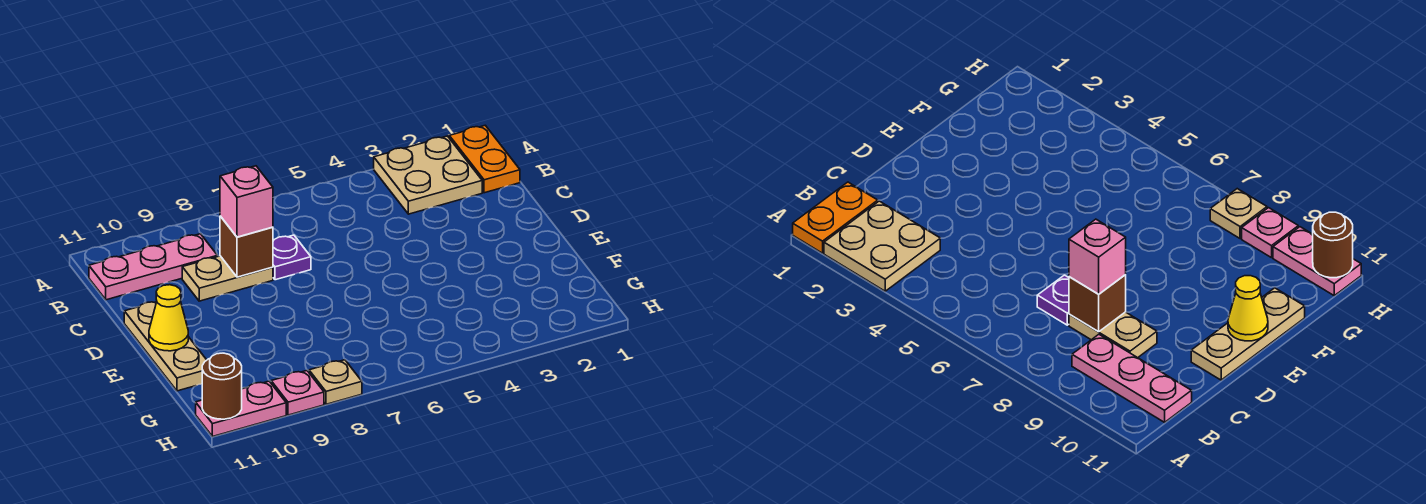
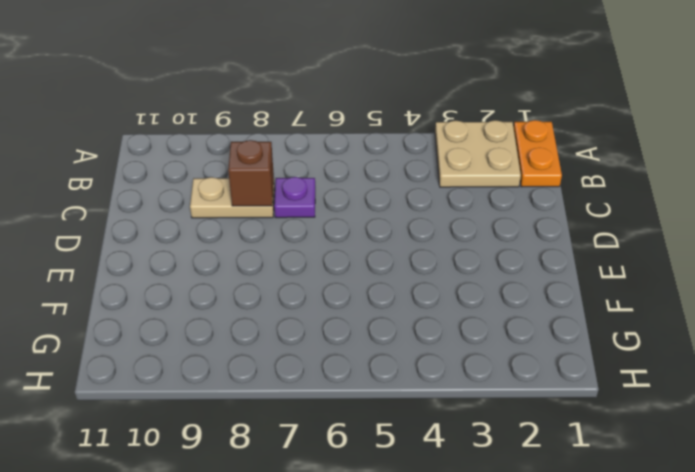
none -> pink 1x3 plate [89,234,217,300]
none -> tan 1x3 plate [124,302,206,391]
none -> tan 1x1 plate [309,360,362,404]

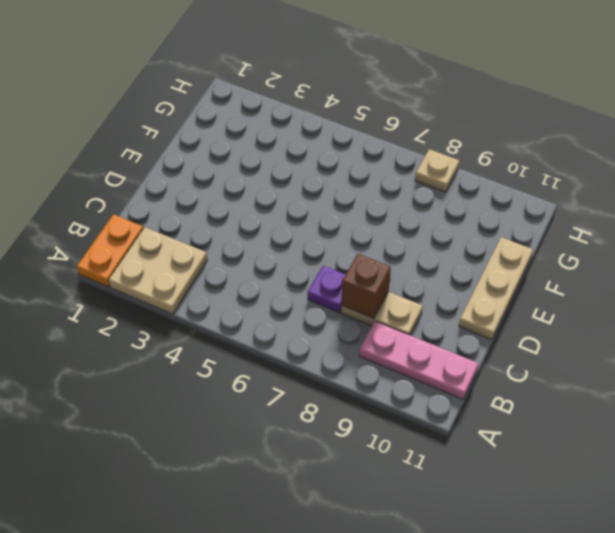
none -> pink 1x1 plate [271,371,324,415]
none -> pink 1x2 plate [196,381,286,437]
none -> yellow 1x1 cone [149,285,188,351]

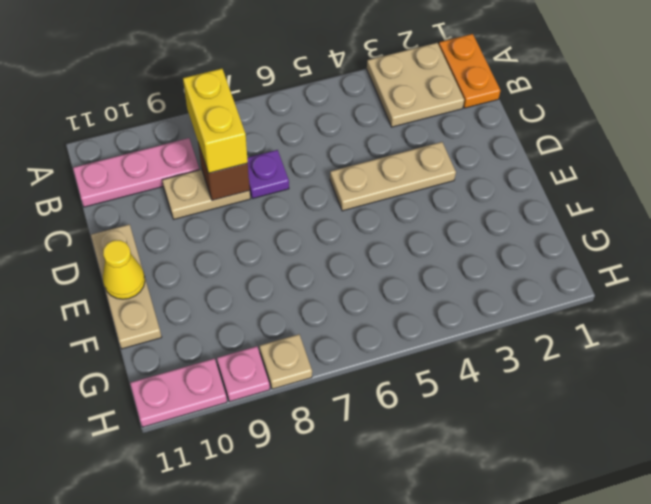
yellow 1x2 brick [183,69,248,173] -> pink 1x1 brick [220,166,273,237]
tan 1x3 plate [330,142,456,211] -> none
none -> brown 1x1 round brick [202,353,242,419]

